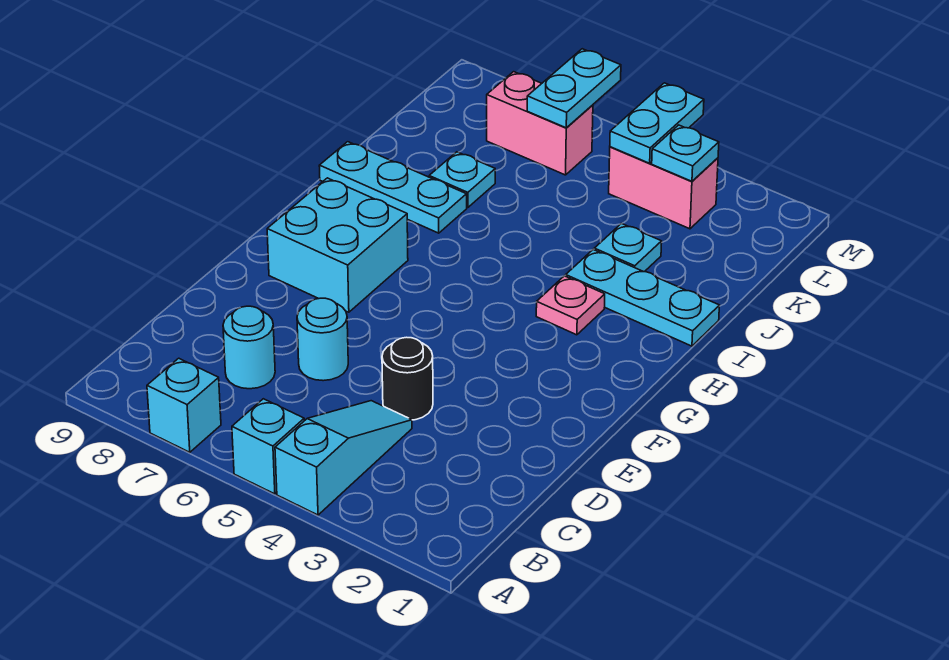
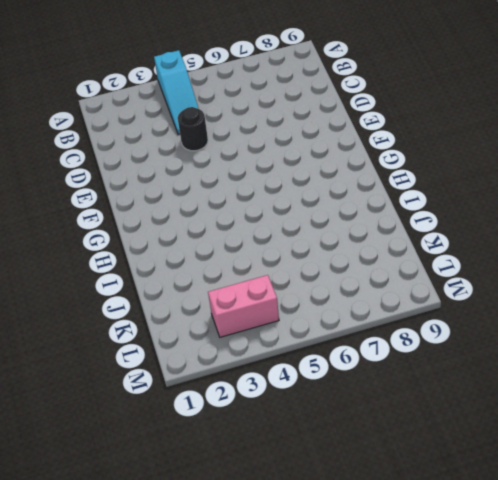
none -> cyan 1x1 brick [232,399,304,494]
none -> cyan 1x1 brick [147,358,221,452]
none -> cyan 1x1 round brick [223,306,275,389]

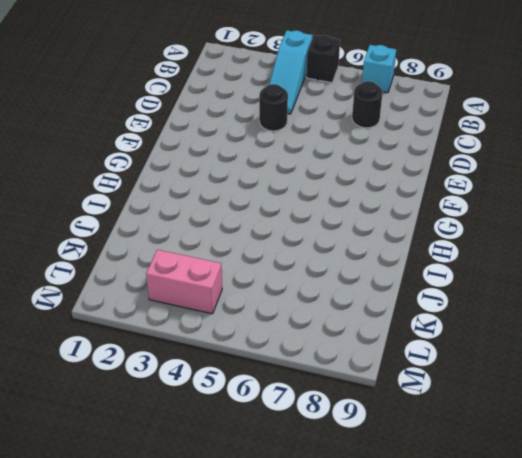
black 1x1 brick [306,35,340,83] -> cyan 1x1 brick [232,399,304,494]
black 1x1 round brick [352,81,383,128] -> cyan 1x1 round brick [223,306,275,389]
none -> cyan 1x1 round brick [297,298,348,381]
none -> cyan 2x2 brick [267,178,408,312]
none -> pink 1x1 plate [536,276,605,335]

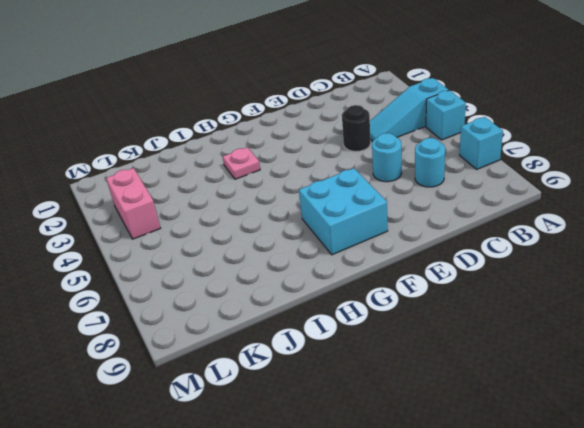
none -> cyan 1x3 plate [566,249,719,346]
none -> cyan 1x3 plate [319,142,467,233]
none -> cyan 1x1 plate [594,224,662,272]

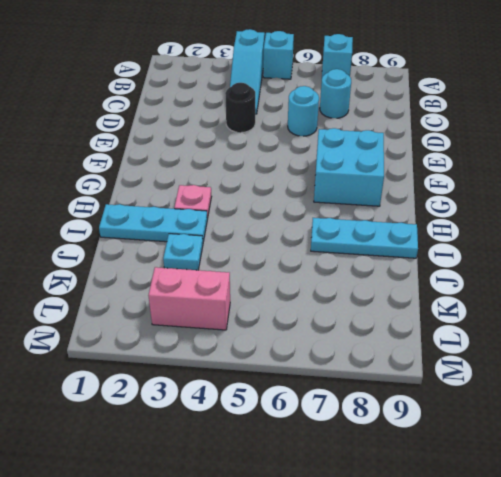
none -> cyan 1x1 plate [429,152,495,208]
none -> pink 1x2 brick [487,72,593,175]
none -> cyan 1x1 plate [652,125,719,181]

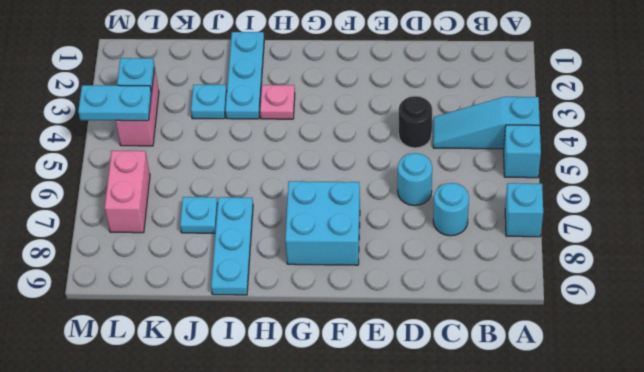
none -> cyan 1x2 plate [527,49,621,128]

